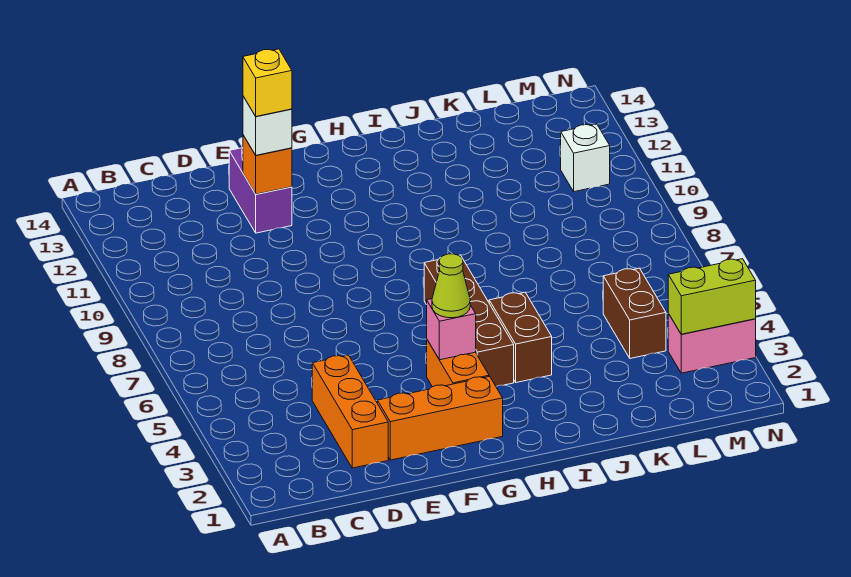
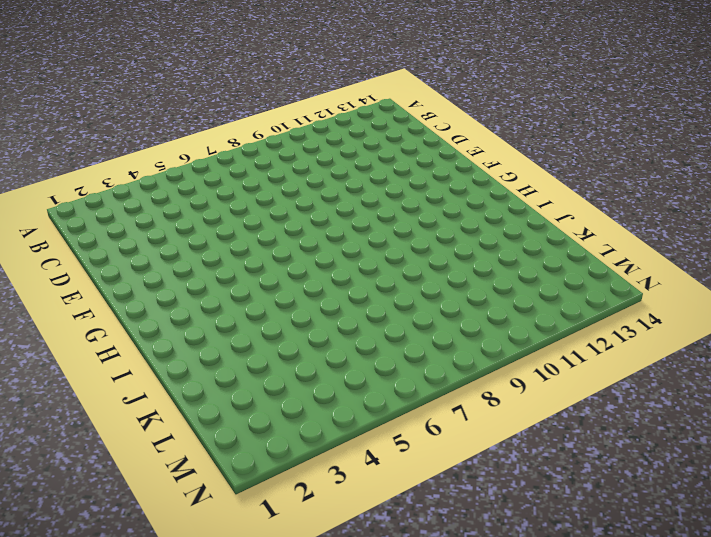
none -> orange 1x3 brick [312,355,388,468]
none -> orange 1x3 brick [377,377,503,460]
none -> purple 1x2 brick [229,148,292,233]

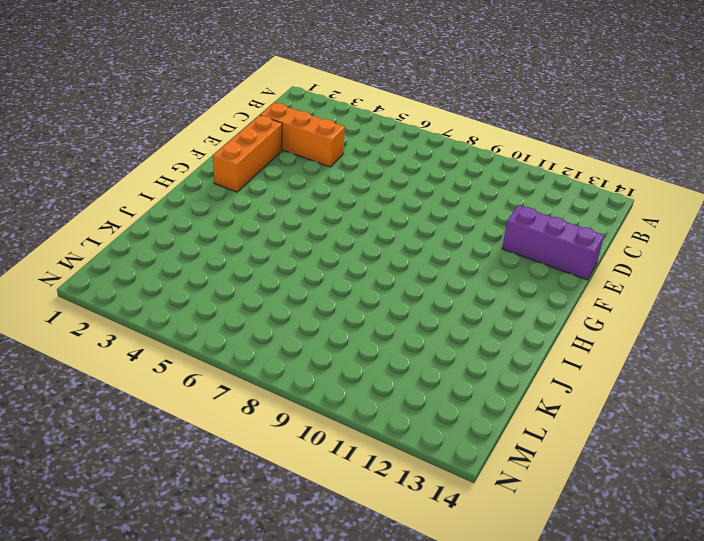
purple 1x3 brick [502,205,604,280] -> purple 1x2 brick [229,148,292,233]
none -> orange 1x2 brick [427,340,489,387]
none -> brown 1x4 brick [424,255,514,386]
none -> brown 1x2 brick [489,292,552,383]

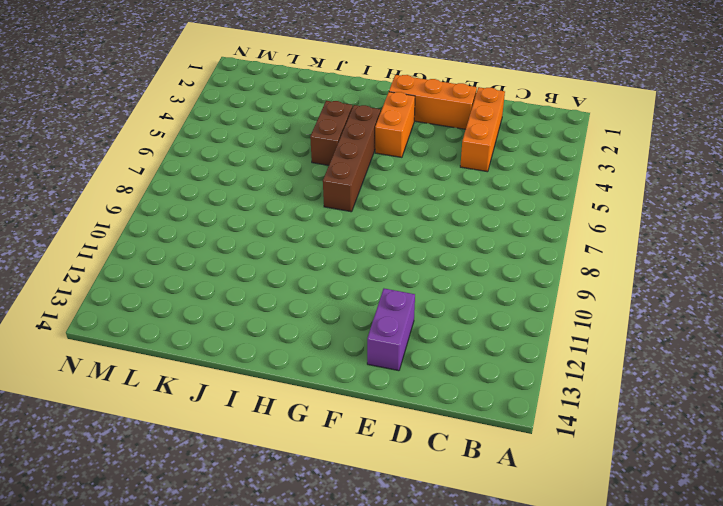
none -> brown 1x2 brick [603,268,666,358]
none -> pink 1x2 brick [668,314,756,373]
none -> white 1x1 brick [561,124,610,192]

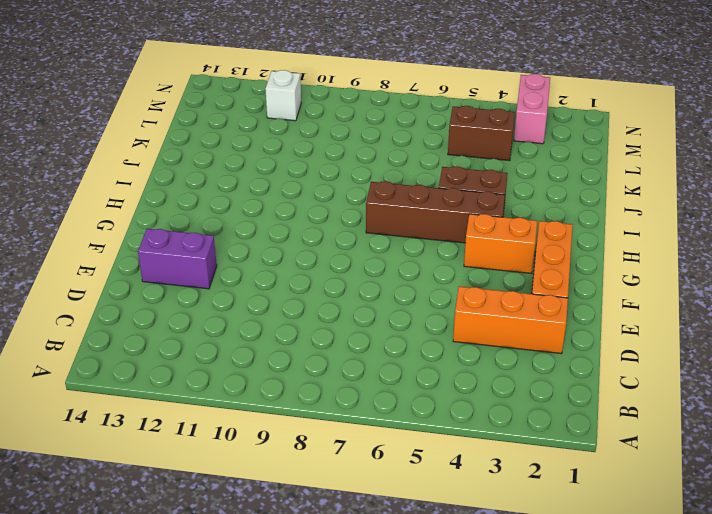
none -> orange 1x1 brick [243,135,292,194]
none -> pink 1x1 brick [427,299,476,360]
none -> lime 1x2 brick [668,259,756,334]

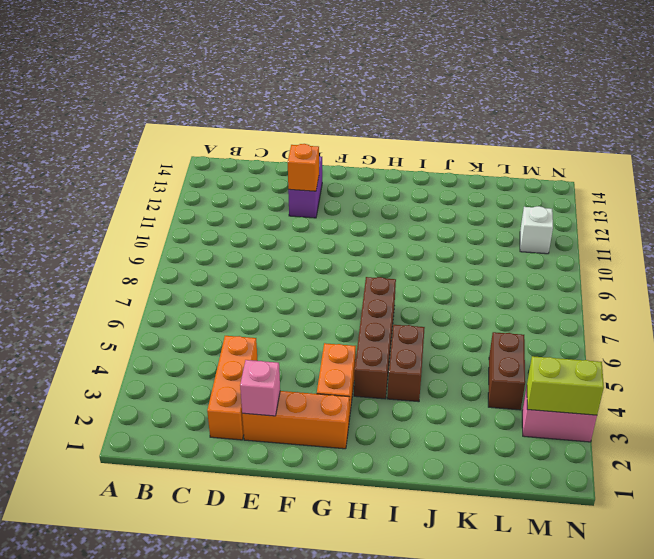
pink 1x1 brick [240,360,280,416] -> pink 1x1 brick moved to [427,299,476,360]
none -> white 1x1 brick [243,96,292,155]
none -> lime 1x1 cone [432,254,470,318]
none -> yellow 1x1 brick [243,49,292,116]

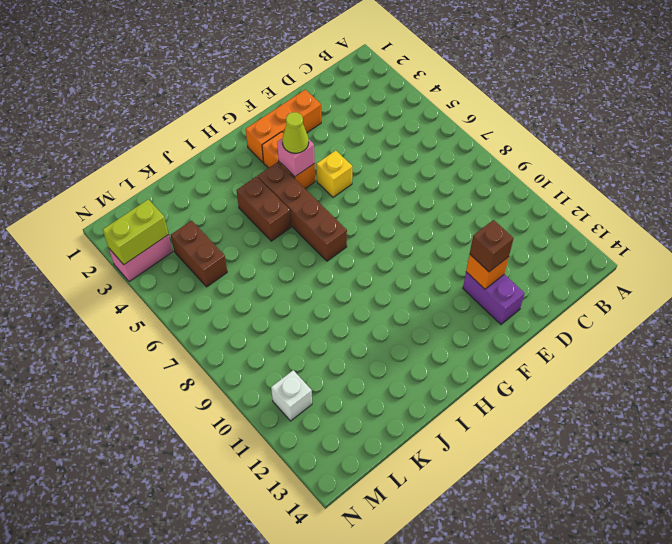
brown 1x1 brick [470,220,514,272] -> white 1x1 brick [243,96,292,155]
yellow 1x1 brick [316,150,352,197] -> yellow 1x1 brick moved to [243,49,292,116]
none -> orange 1x3 brick [312,355,388,468]

